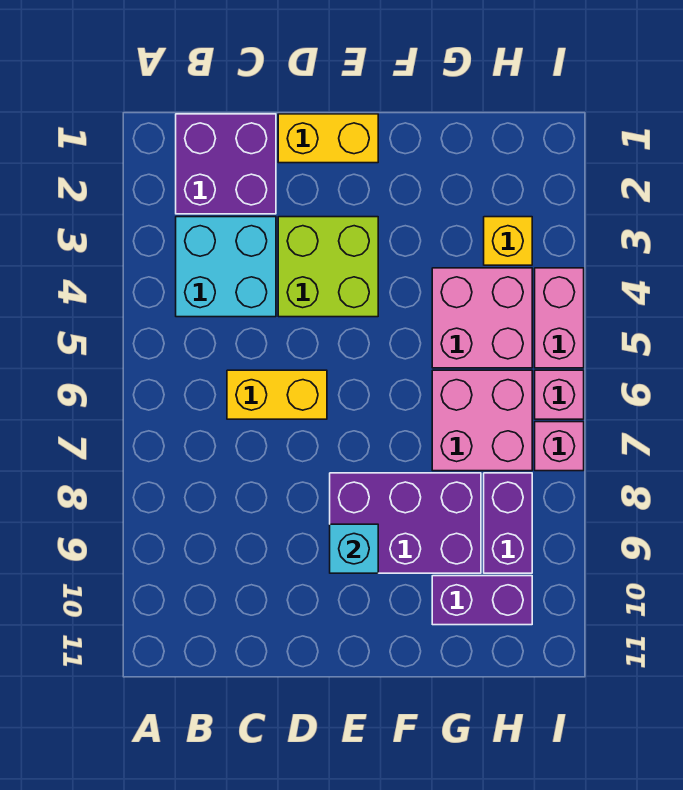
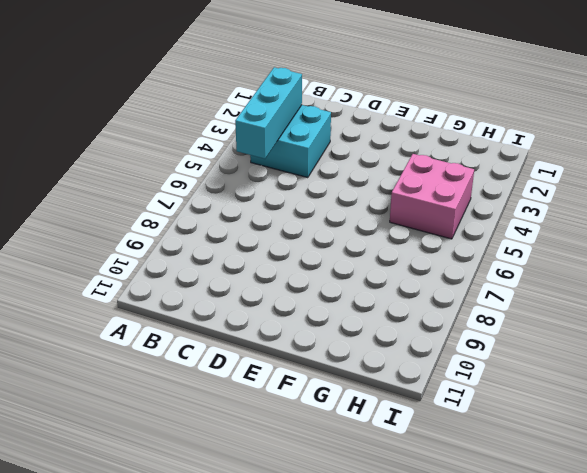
cyan 1x3 brick [235,67,302,159] -> none
none -> purple 2x2 brick [176,114,276,214]
none -> yellow 1x2 brick [227,370,327,419]
none -> yellow 1x2 brick [278,114,378,163]

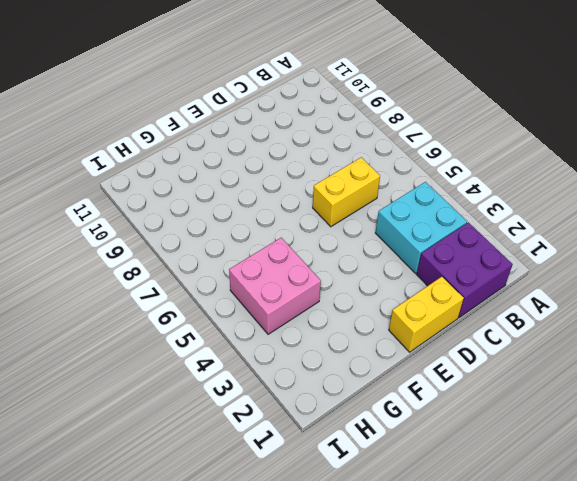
none -> lime 2x2 brick [278,217,378,317]
none -> purple 2x3 brick [330,473,481,573]
none -> pink 2x2 brick [432,370,532,471]

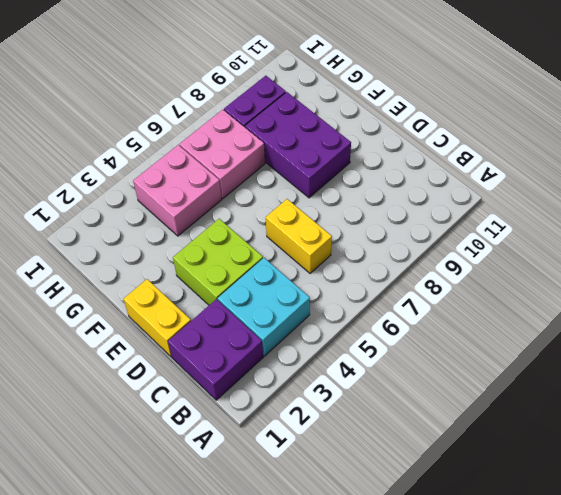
none -> purple 1x2 brick [432,576,532,625]
none -> yellow 1x1 brick [484,217,532,265]
none -> pink 1x2 brick [535,268,584,368]

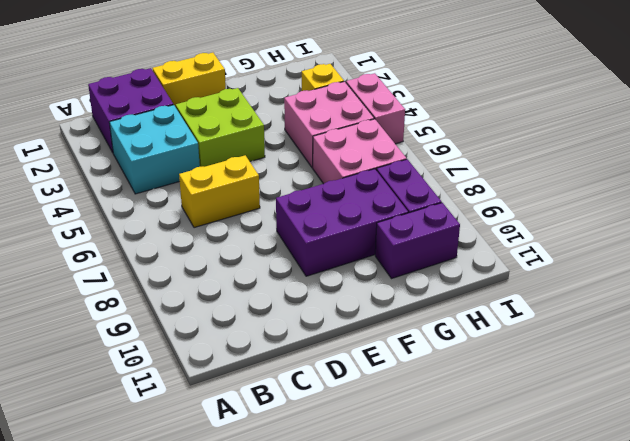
none -> pink 1x1 brick [535,370,584,419]
none -> pink 1x1 brick [535,422,584,471]
none -> cyan 1x1 brick [330,524,378,573]

